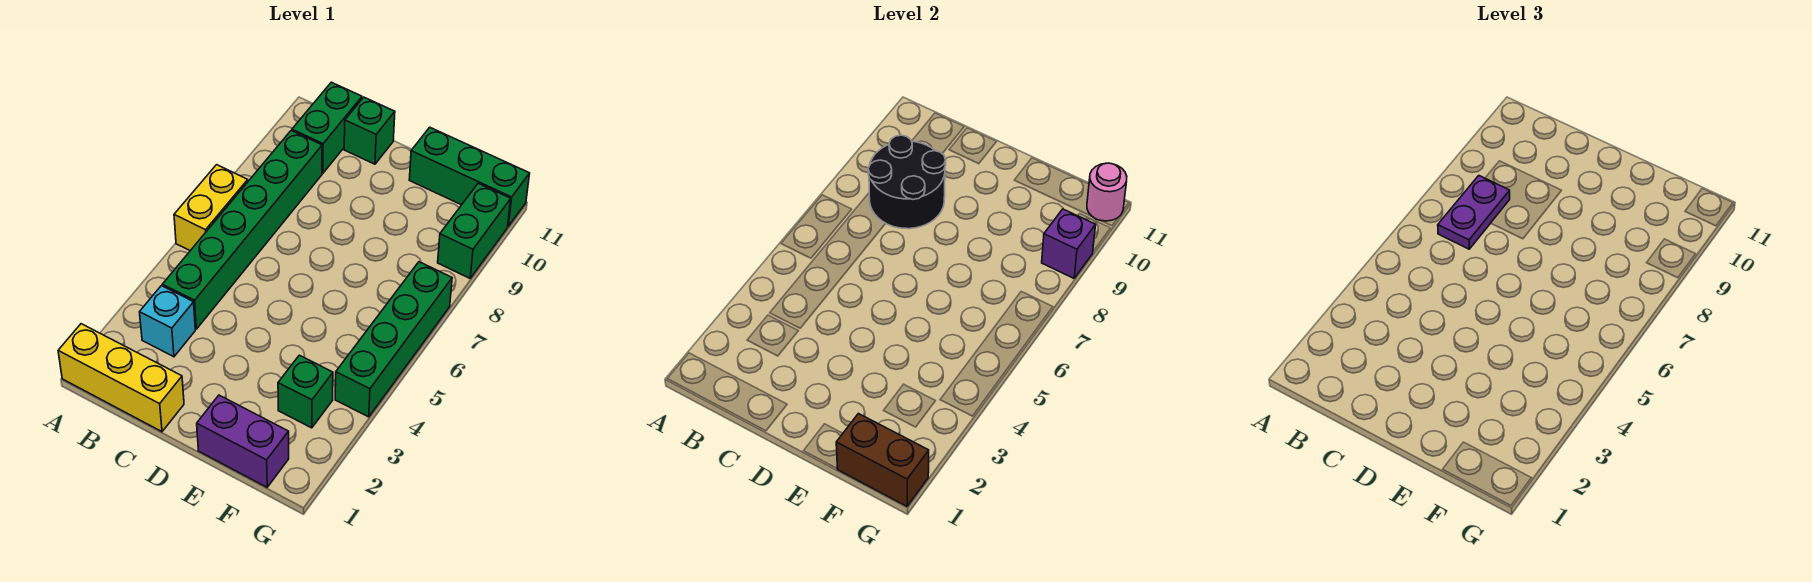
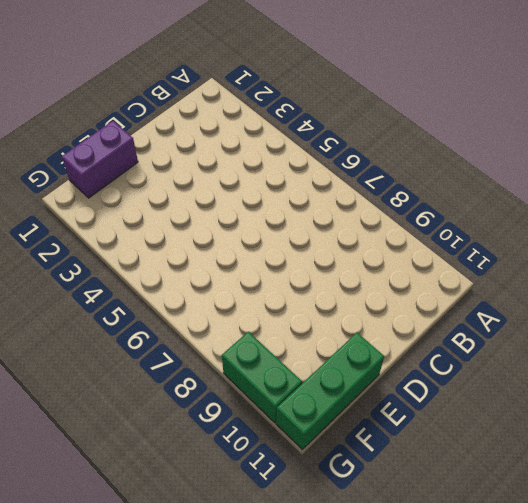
none -> yellow 1x3 brick [58,324,184,432]
none -> yellow 1x2 brick [174,165,248,251]
none -> cyan 1x1 brick [140,286,195,357]

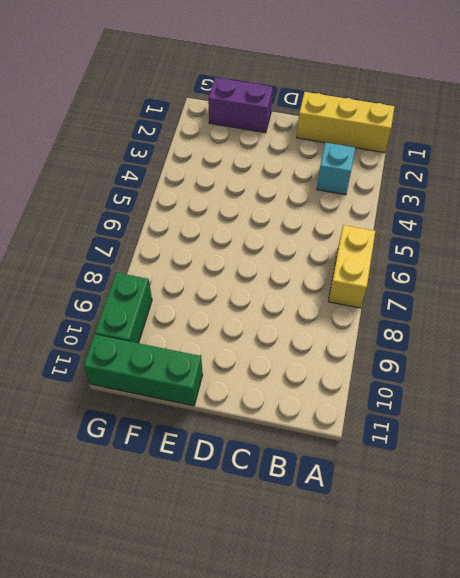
none -> green 1x6 brick [162,131,322,329]
none -> green 1x2 brick [292,82,362,174]
none -> green 1x1 brick [344,97,395,164]

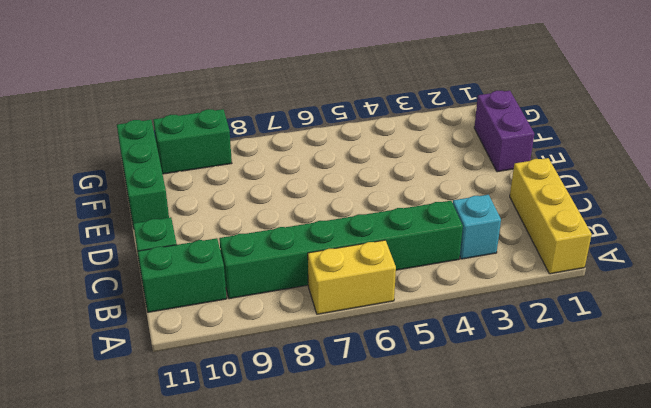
none -> green 1x1 brick [278,355,333,428]
none -> green 1x4 brick [335,262,452,417]
none -> black 2x2 round brick [868,135,946,229]

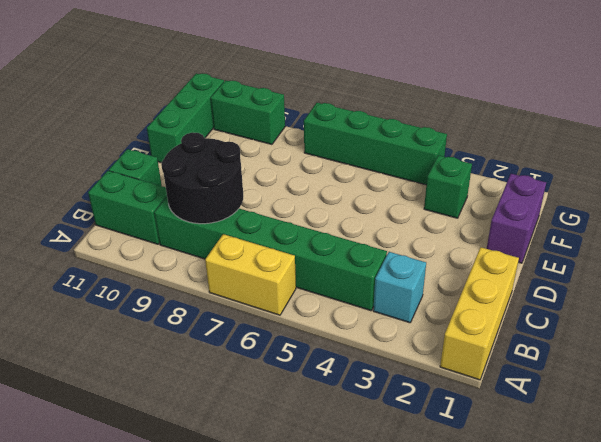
none -> brown 1x2 brick [836,414,929,506]
none -> purple 1x1 brick [1042,209,1096,278]
none -> pink 1x1 round brick [1087,163,1127,221]

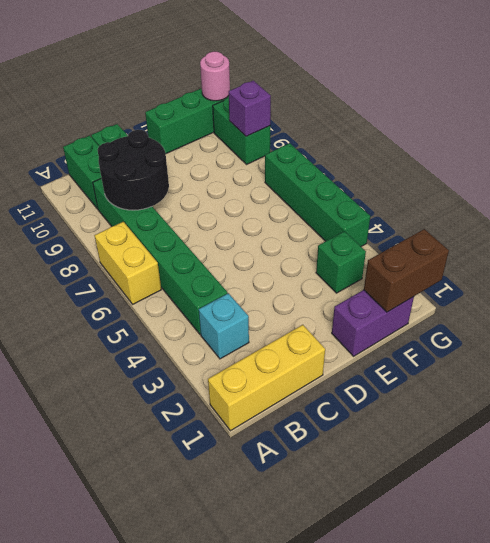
none -> purple 1x2 plate [1438,176,1510,249]

